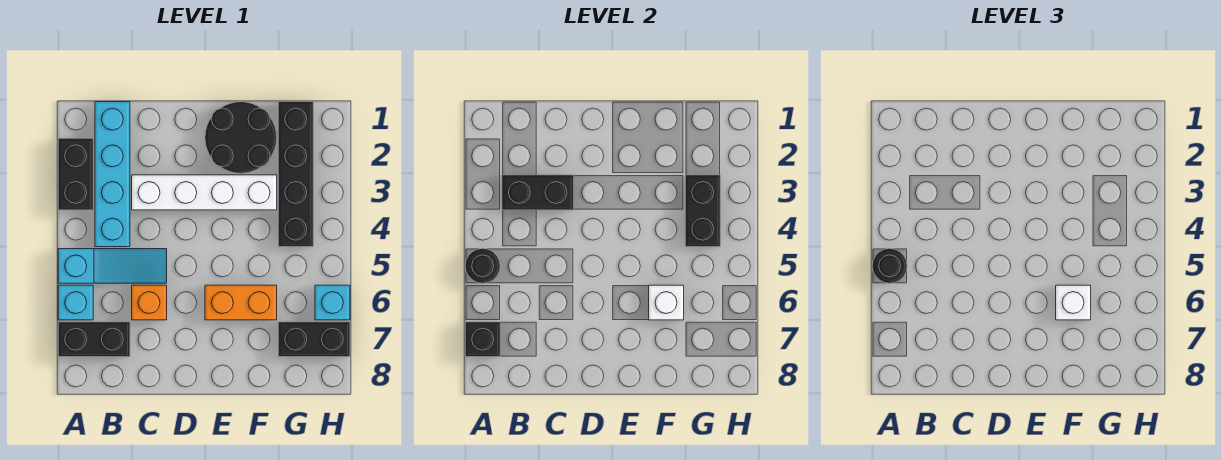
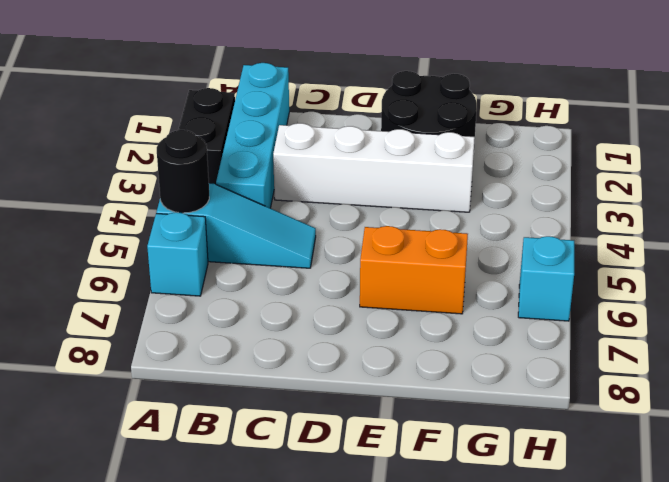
none -> black 1x2 brick [58,322,130,357]
none -> orange 1x1 brick [132,285,167,320]
none -> black 1x4 brick [278,102,313,247]

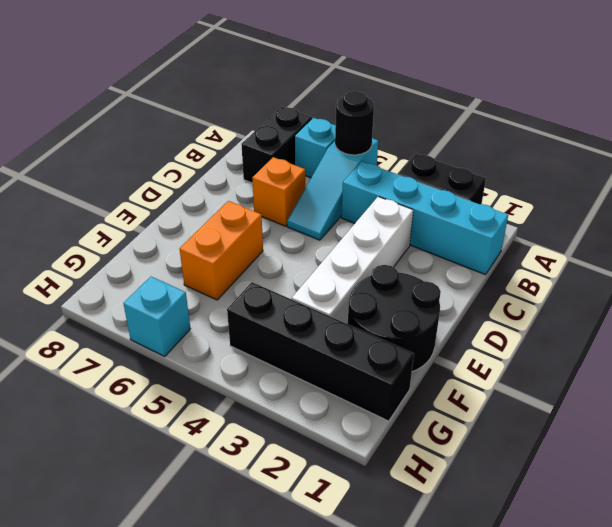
none -> black 1x2 brick [278,322,350,357]
none -> black 1x1 brick [465,322,500,357]
none -> black 1x2 brick [502,175,574,210]

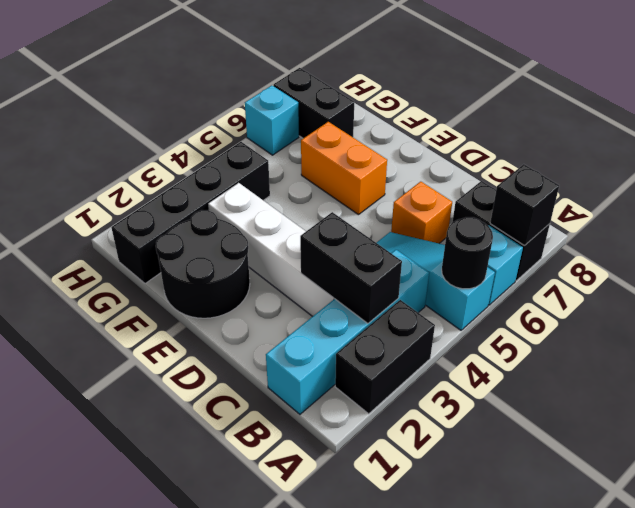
none -> white 1x1 brick [649,285,684,320]
none -> black 1x2 brick [685,175,720,247]
none -> black 1x1 round brick [872,249,907,283]

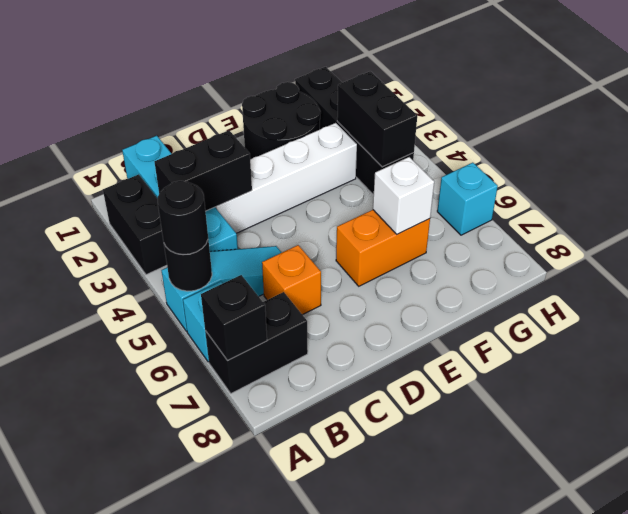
none -> black 1x2 brick [278,322,350,357]
none -> white 1x1 brick [1056,285,1091,320]

